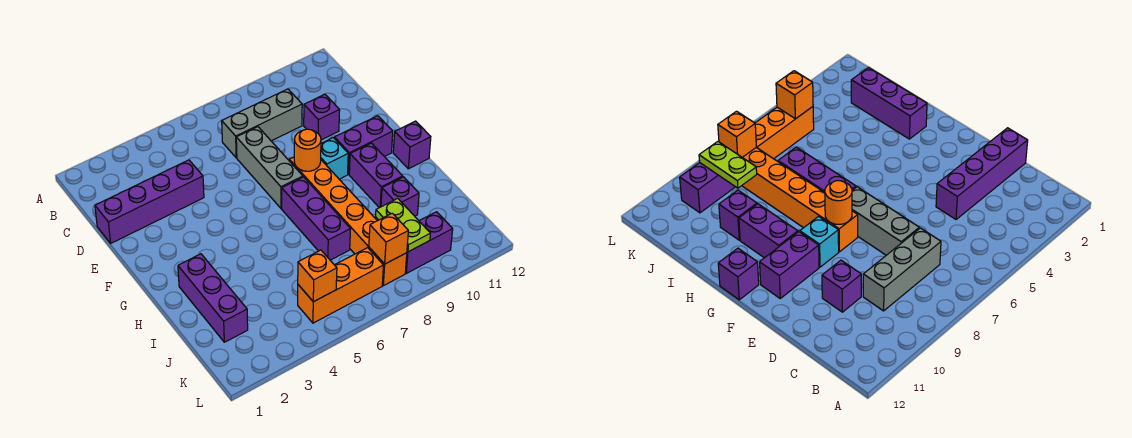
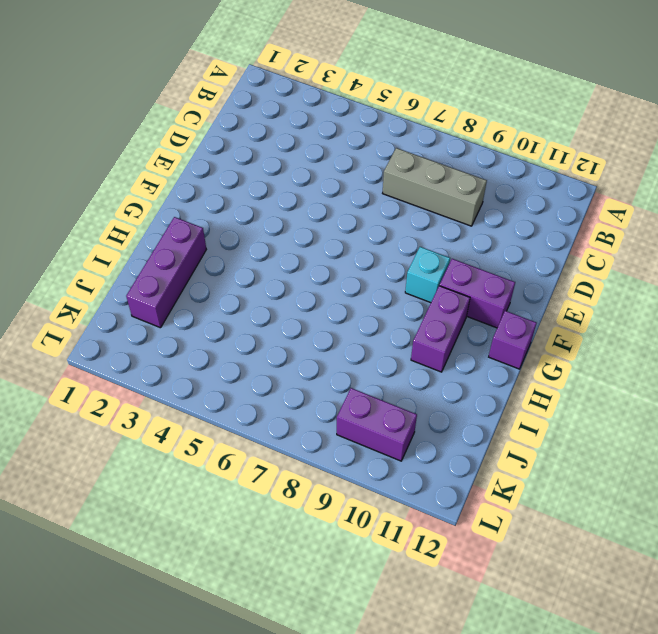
none -> purple 1x4 brick [95,160,204,243]
none -> grey 1x3 brick [236,127,303,208]
none -> purple 1x1 brick [304,94,340,140]

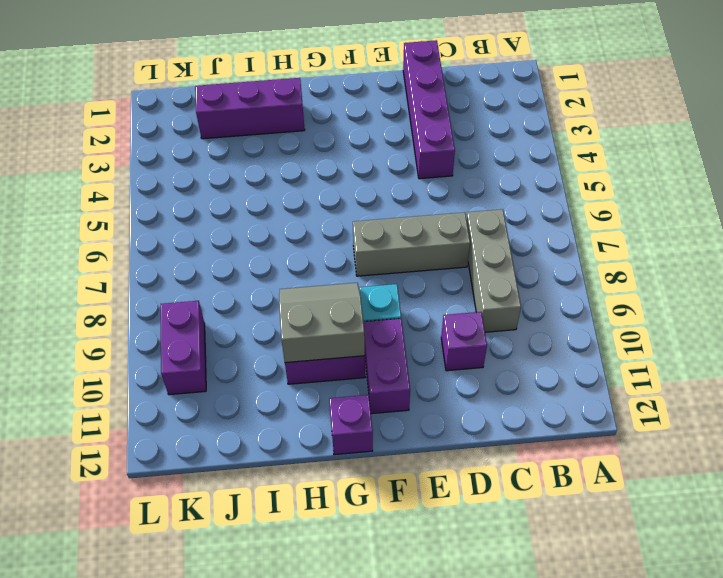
grey 2x2 slope [279,283,365,363] -> none
none -> orange 1x6 brick [289,157,407,286]
none -> purple 1x3 brick [282,177,350,260]
none -> purple 1x1 brick [381,177,419,216]

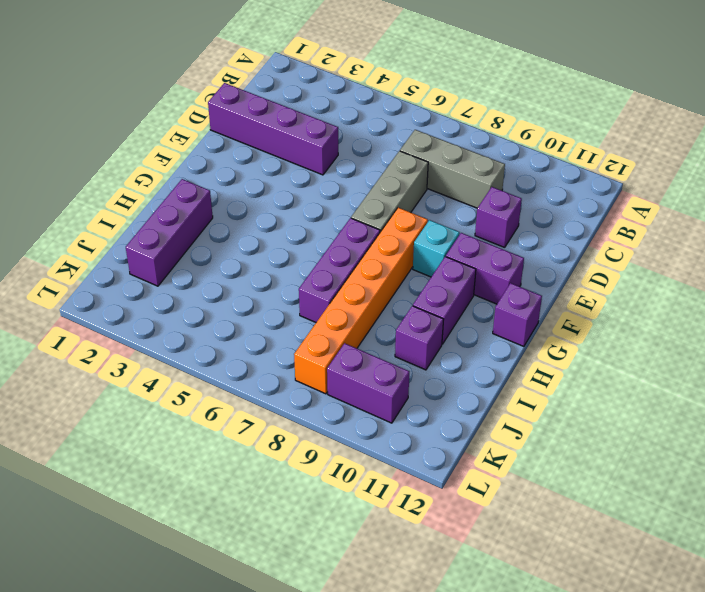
none -> orange 1x3 brick [298,248,384,323]
none -> orange 1x1 round brick [294,129,321,171]
none -> lime 1x2 plate [376,198,430,252]

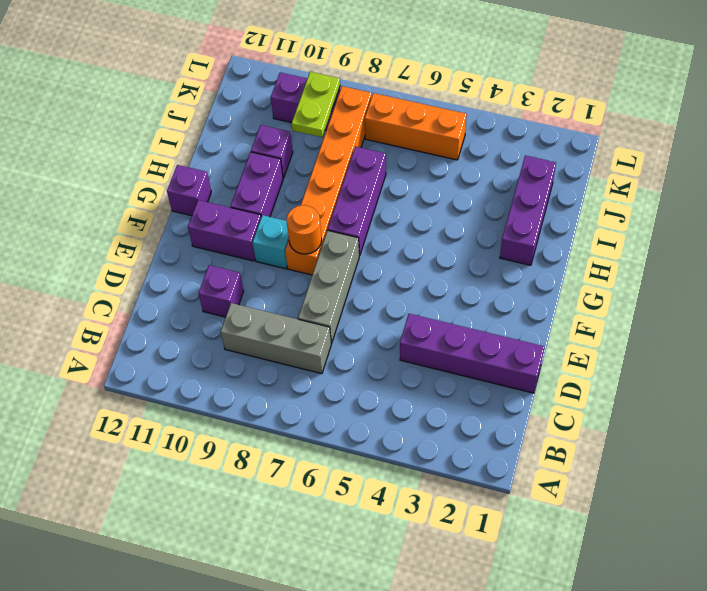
none -> orange 1x1 brick [298,250,337,302]
none -> orange 1x1 brick [369,213,408,264]

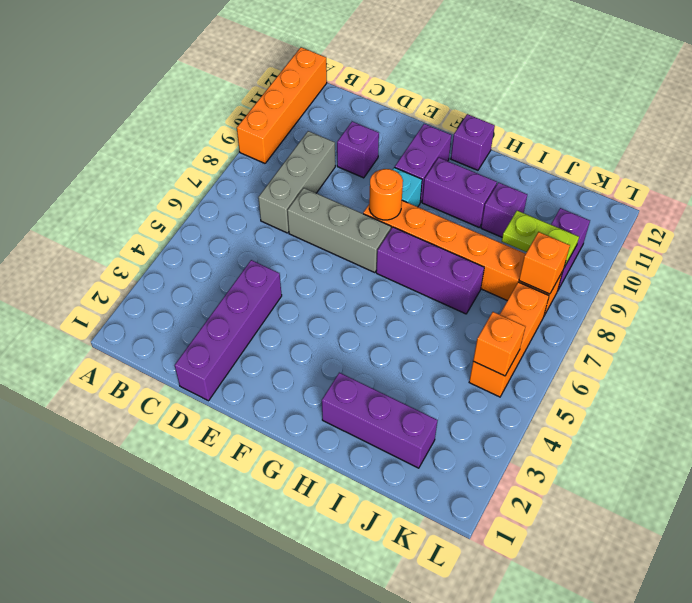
orange 1x4 brick [237,47,327,163] -> none

